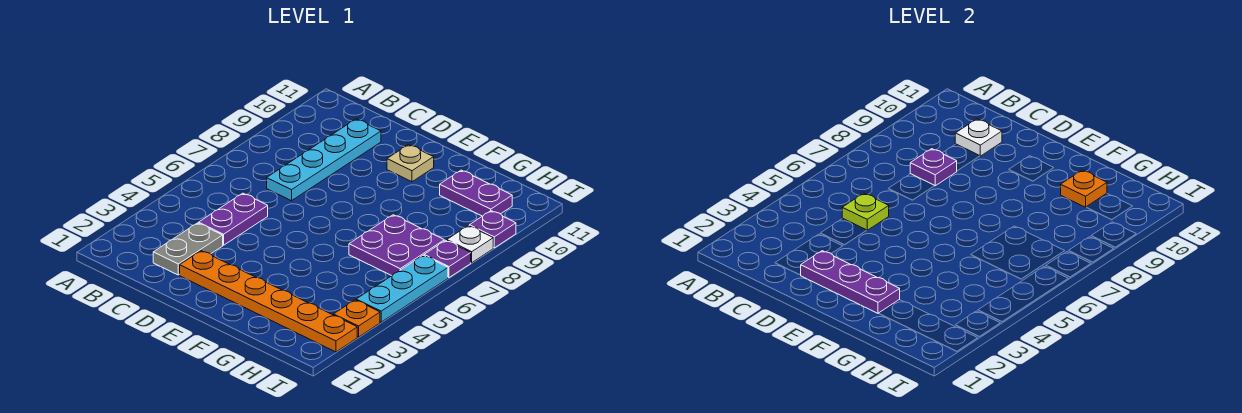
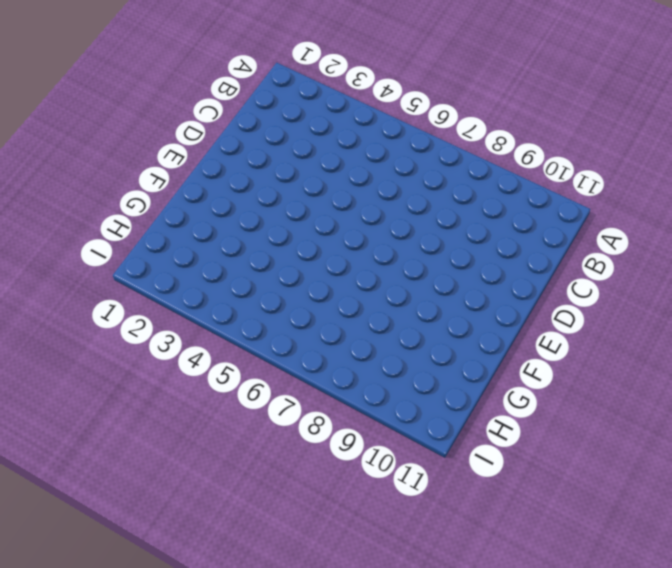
none -> grey 1x2 plate [153,223,223,275]
none -> purple 1x2 plate [199,193,268,245]
none -> cyan 1x4 plate [267,119,381,201]

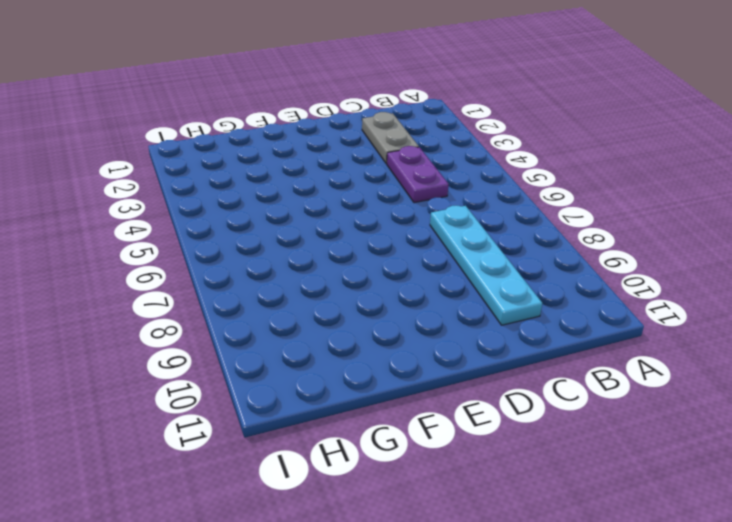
none -> orange 1x6 plate [180,251,357,352]
none -> tan 1x1 plate [387,145,434,182]
none -> purple 2x2 plate [349,215,444,276]

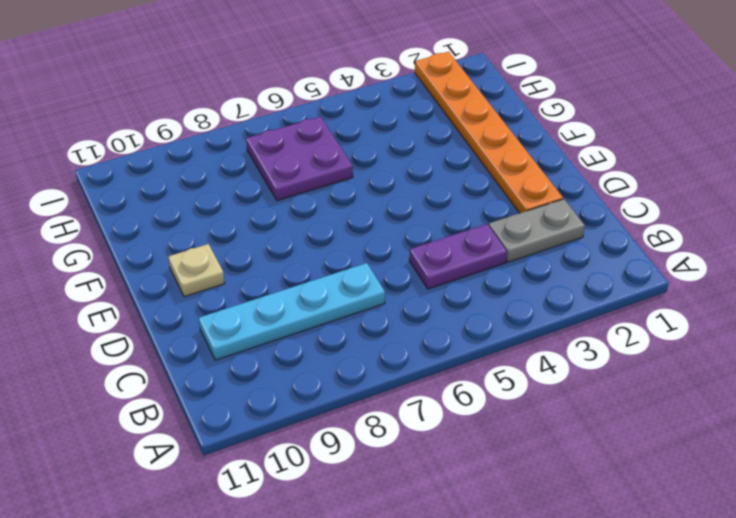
none -> purple 1x2 plate [440,170,512,216]
none -> orange 1x1 plate [334,300,380,337]
none -> cyan 1x3 plate [356,255,448,322]

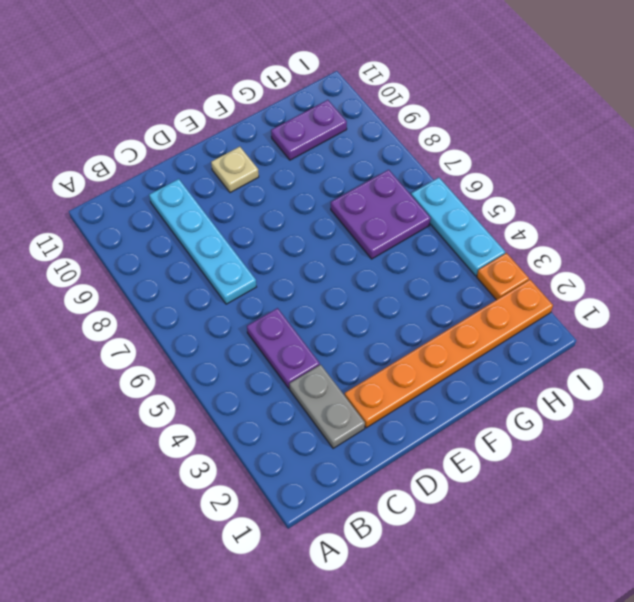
none -> purple 1x1 plate [424,240,471,278]
none -> white 1x1 plate [447,226,493,263]
none -> purple 1x1 plate [469,211,516,248]

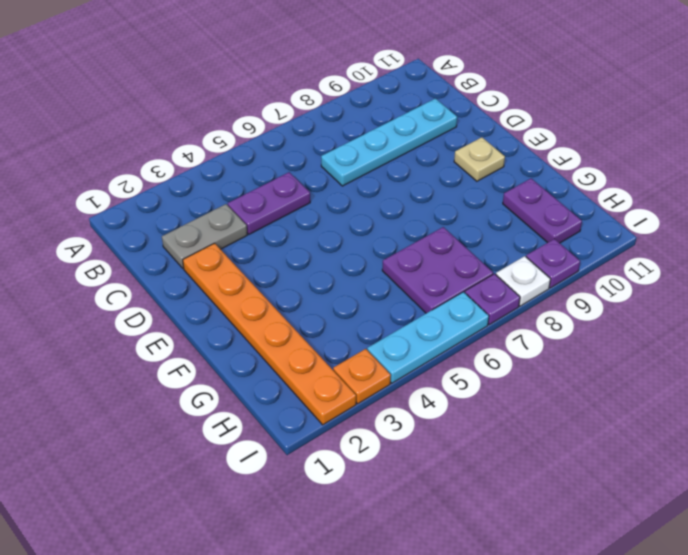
none -> lime 1x1 plate [842,193,889,230]
none -> purple 1x1 plate [910,149,957,186]
none -> white 1x1 plate [955,119,1002,156]

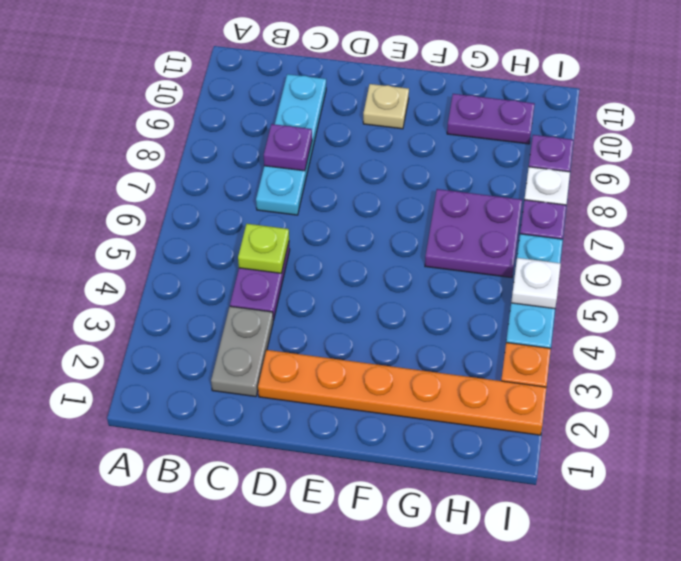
white 1x1 plate [511,258,561,309] -> white 1x1 plate moved to [955,119,1002,156]
none -> purple 1x3 plate [801,251,900,313]
none -> orange 1x1 plate [1061,170,1107,207]

